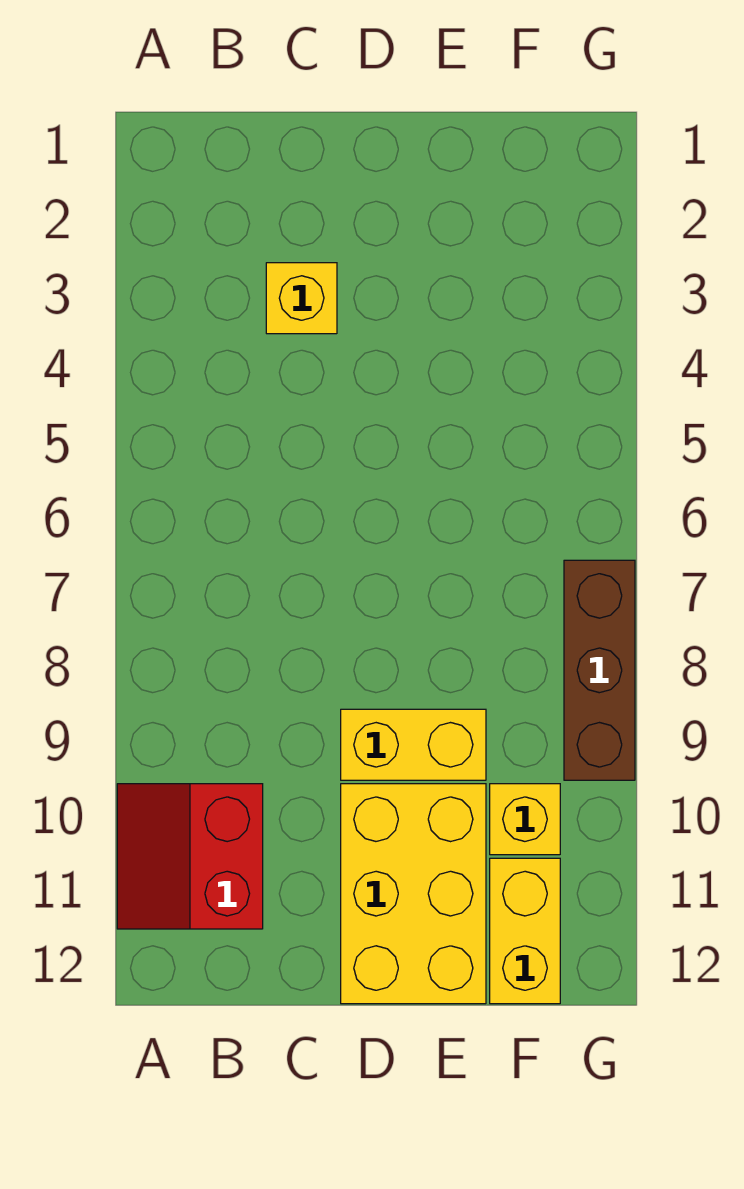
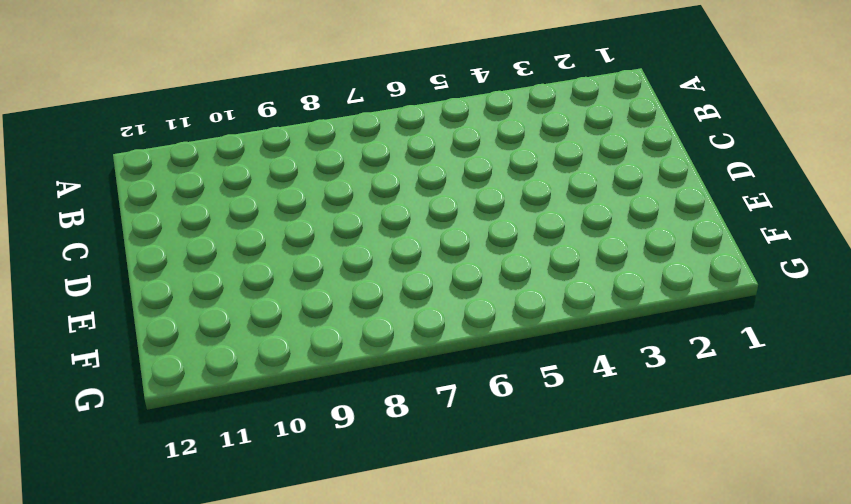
none -> red 2x2 slope [117,784,263,929]
none -> yellow 1x1 brick [266,263,337,334]

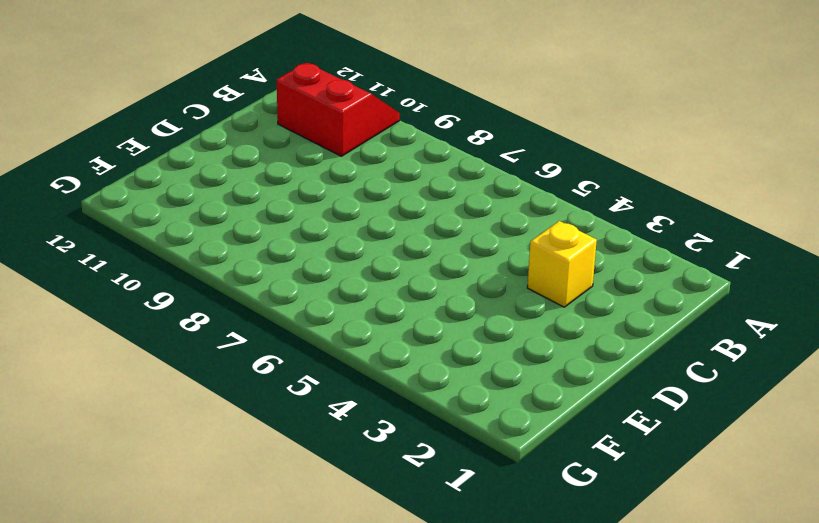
none -> yellow 1x2 brick [341,709,486,780]
none -> yellow 2x3 brick [341,784,486,1004]

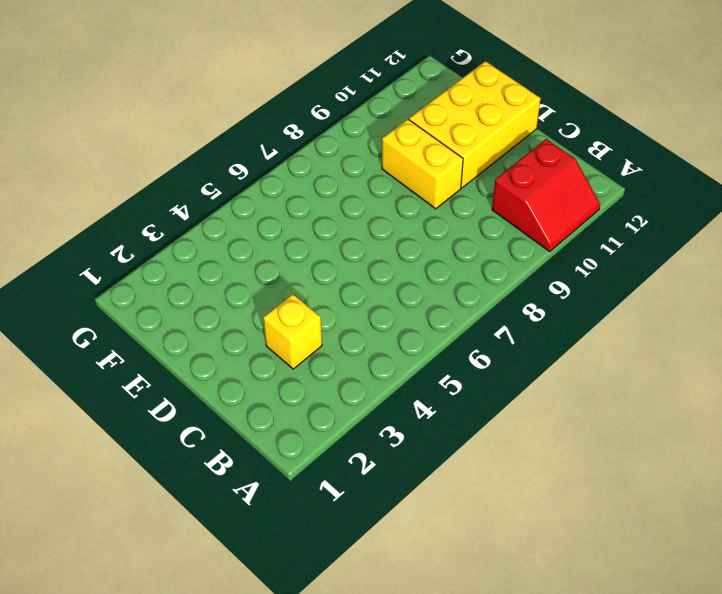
none -> yellow 1x1 brick [490,784,560,855]
none -> yellow 1x2 brick [490,858,560,1004]

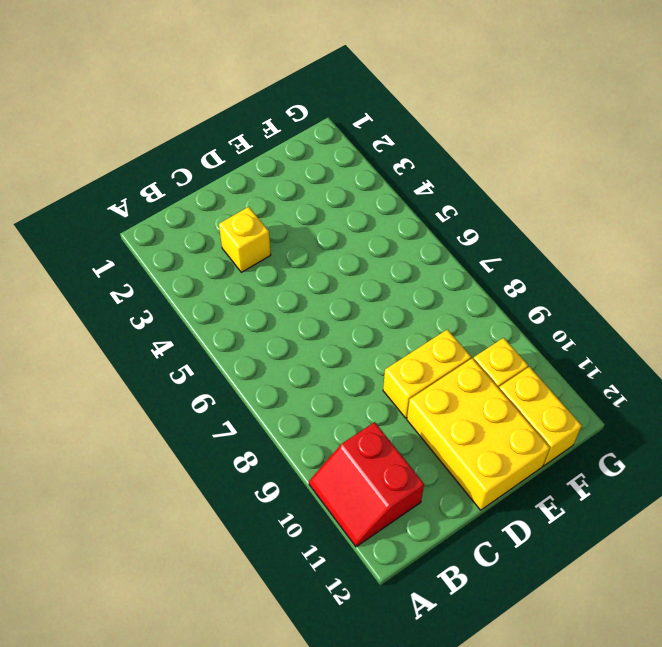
none -> brown 1x3 brick [564,560,635,780]

